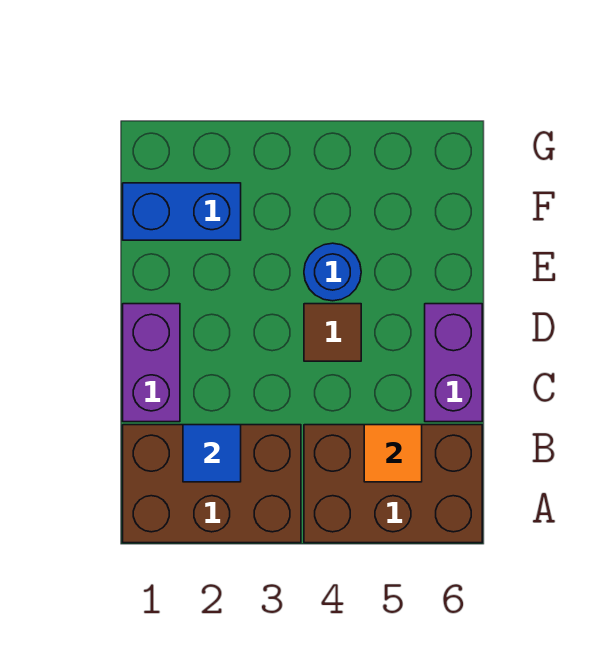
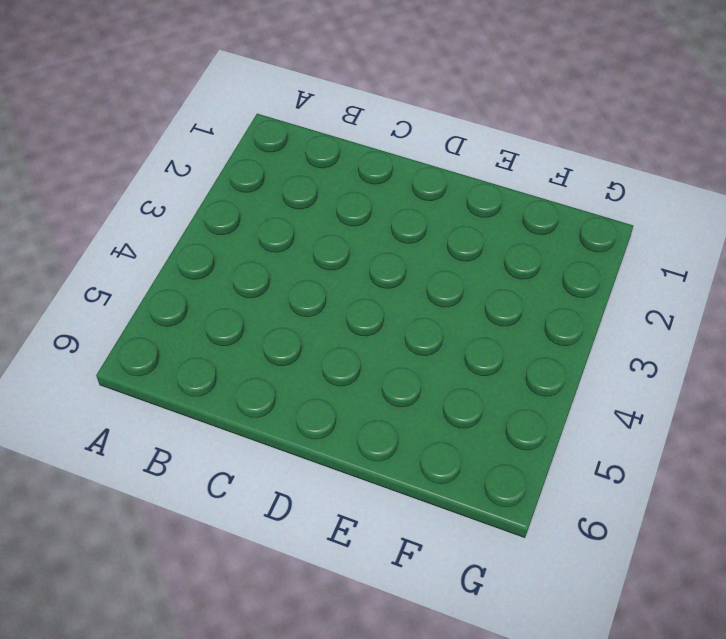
none -> brown 2x3 brick [123,425,301,543]
none -> brown 2x3 brick [304,425,482,543]

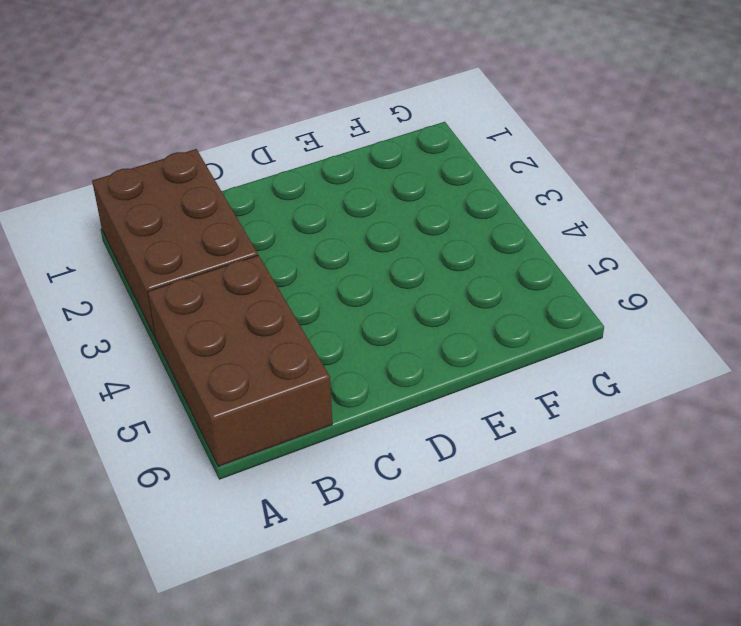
none -> purple 1x2 brick [123,304,180,422]
none -> purple 1x2 brick [425,304,482,422]

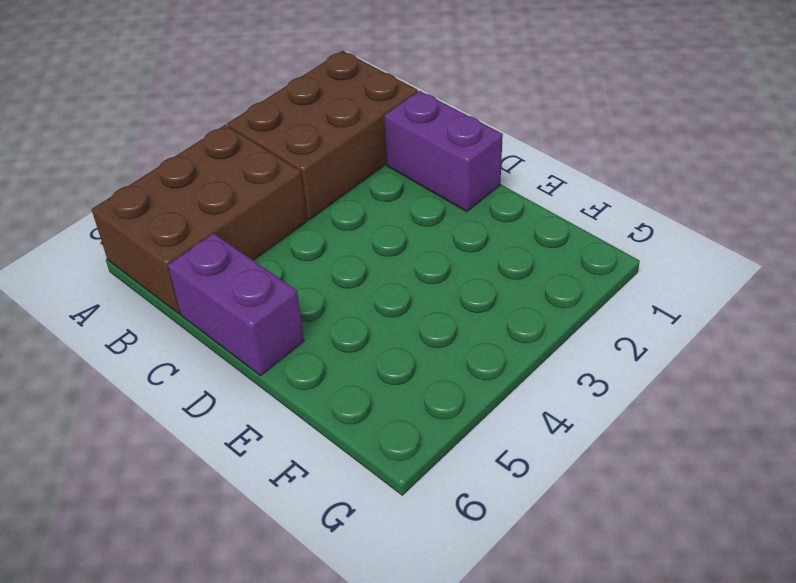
none -> brown 1x1 tile [304,304,361,361]
none -> blue 1x1 round brick [304,243,361,301]

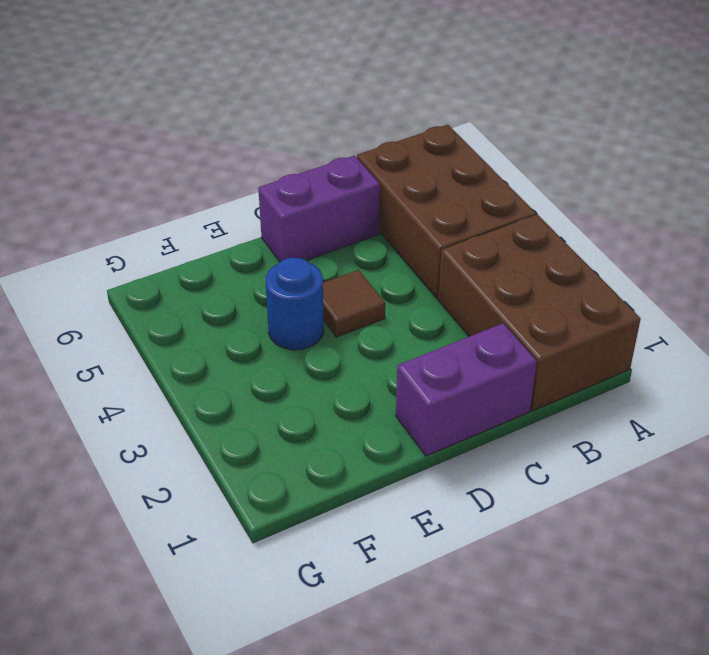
none -> blue 1x2 brick [123,183,241,240]
none -> blue 1x1 tile [183,425,241,482]

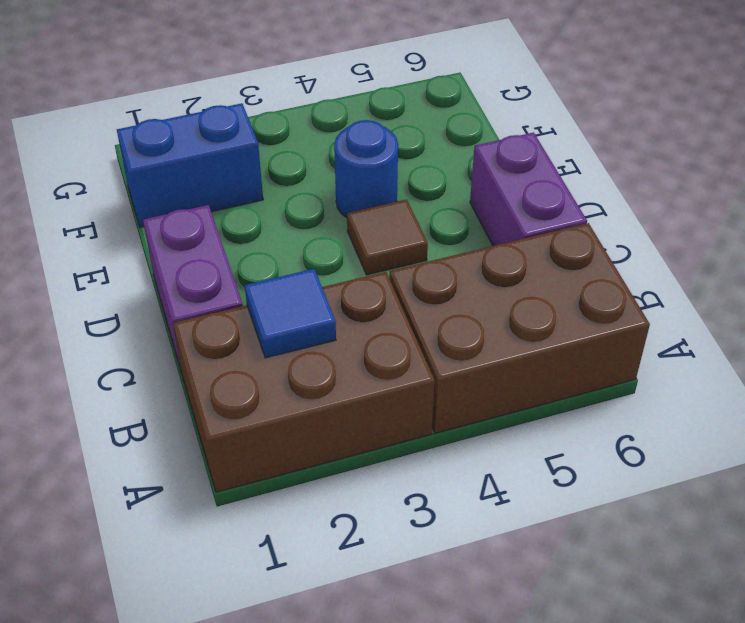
none -> orange 1x1 tile [364,425,422,482]

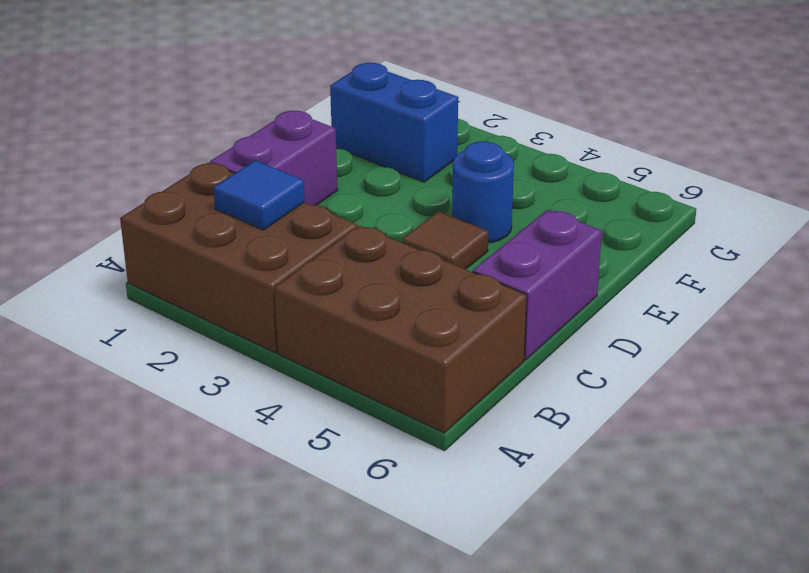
none -> orange 1x1 tile [364,425,422,482]

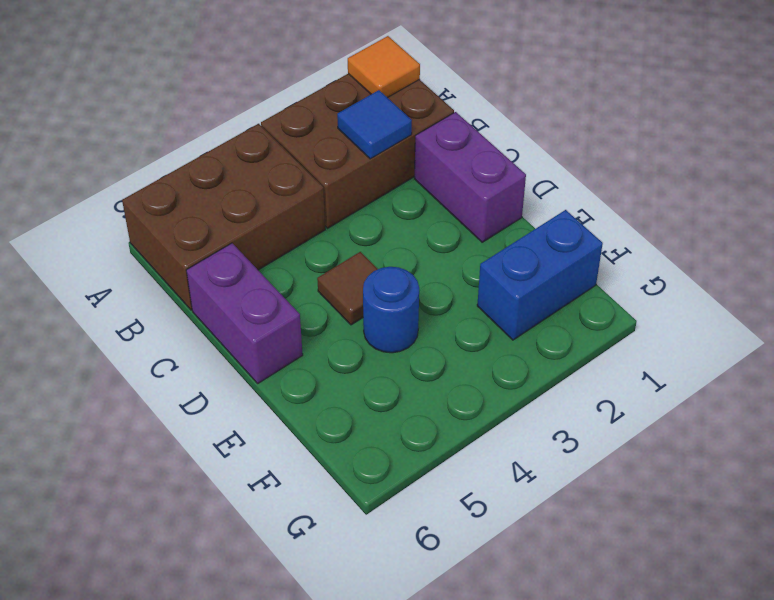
orange 1x1 tile [348,36,420,98] -> orange 1x1 tile moved to [364,425,422,482]

